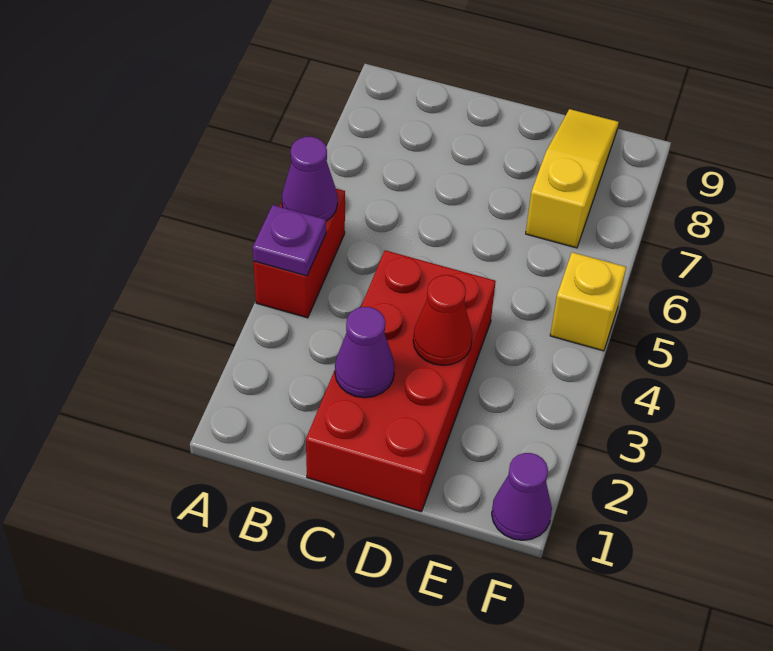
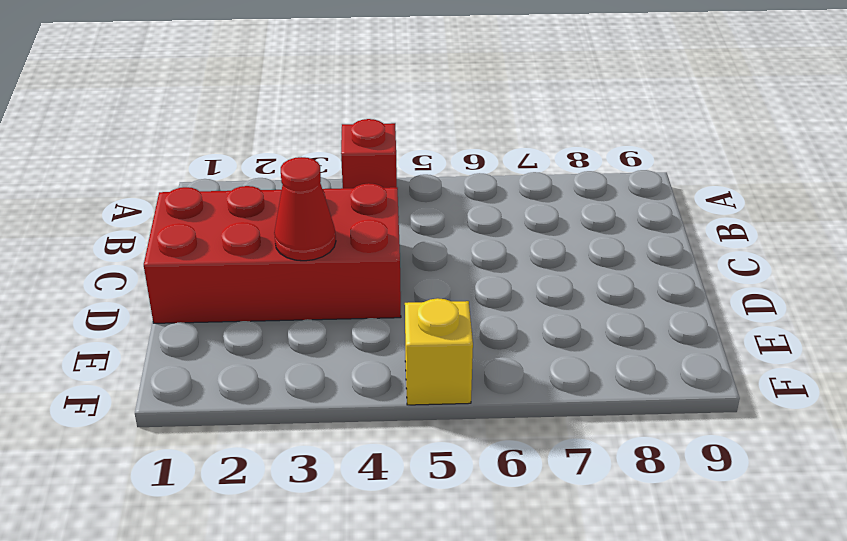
red 1x1 brick [341,119,397,188] -> red 1x2 brick [254,189,345,318]
none -> yellow 1x3 slope [526,109,619,248]
none -> purple 1x1 cone [492,453,552,540]

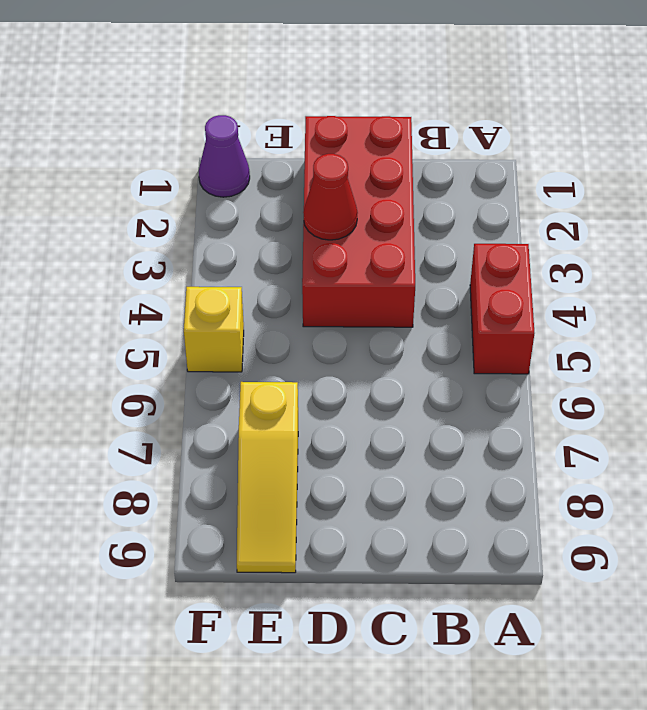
none -> purple 1x1 plate [253,205,326,276]
none -> purple 1x1 cone [282,137,338,221]

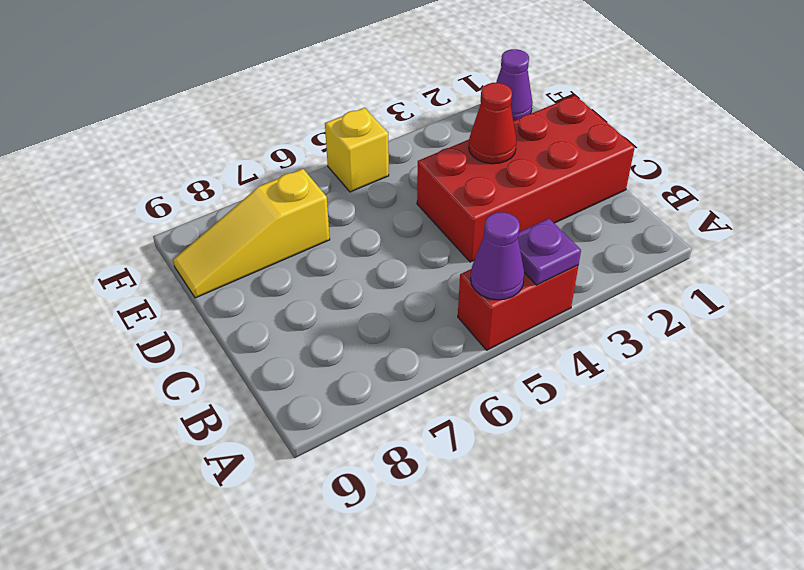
none -> purple 1x1 cone [335,307,395,398]

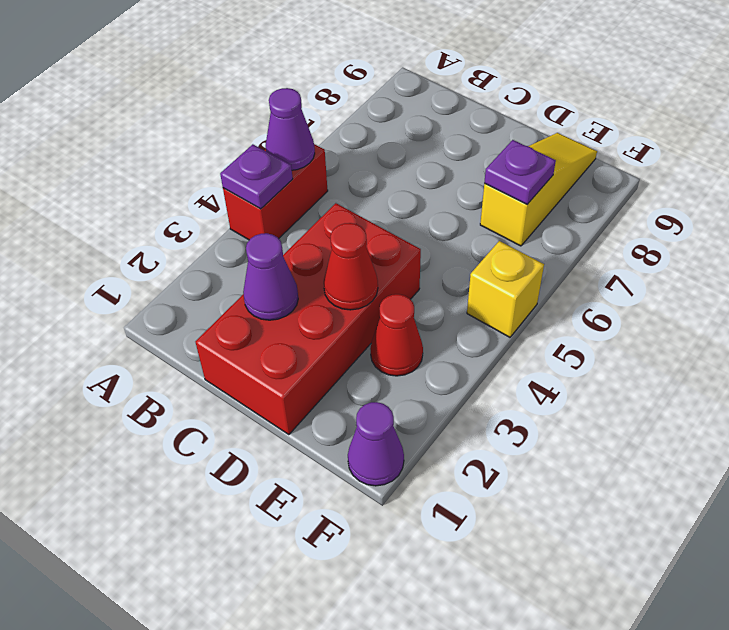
red 1x1 cone [370,294,423,376] -> none
purple 1x1 plate [484,140,556,204] -> none

